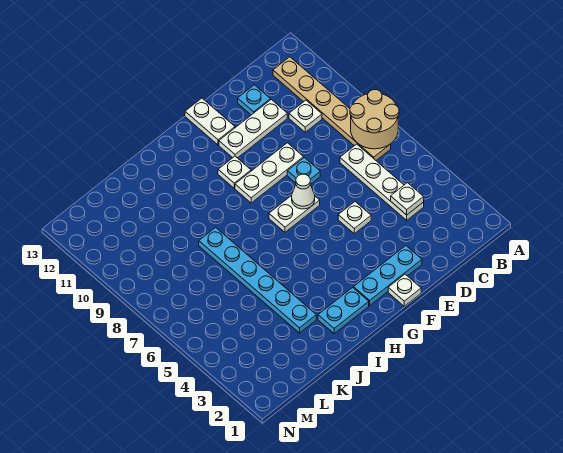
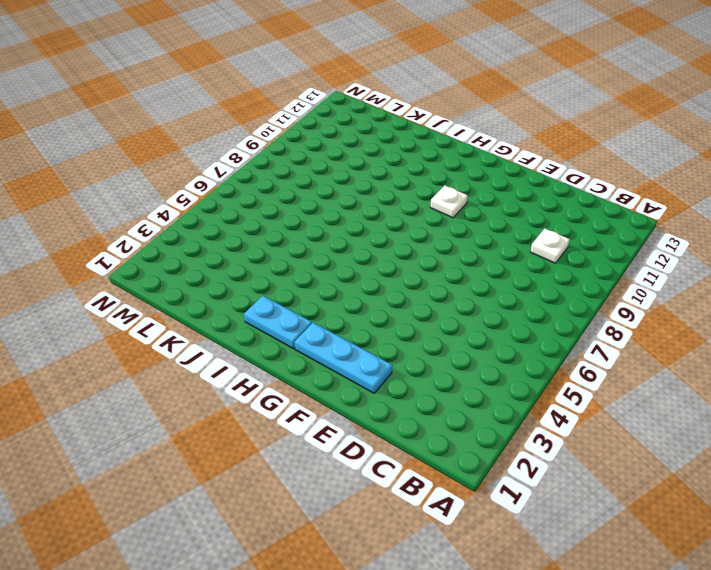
none -> tan 1x6 plate [273,57,391,160]
none -> white 1x4 plate [340,144,424,220]
none -> white 1x3 plate [219,99,287,158]

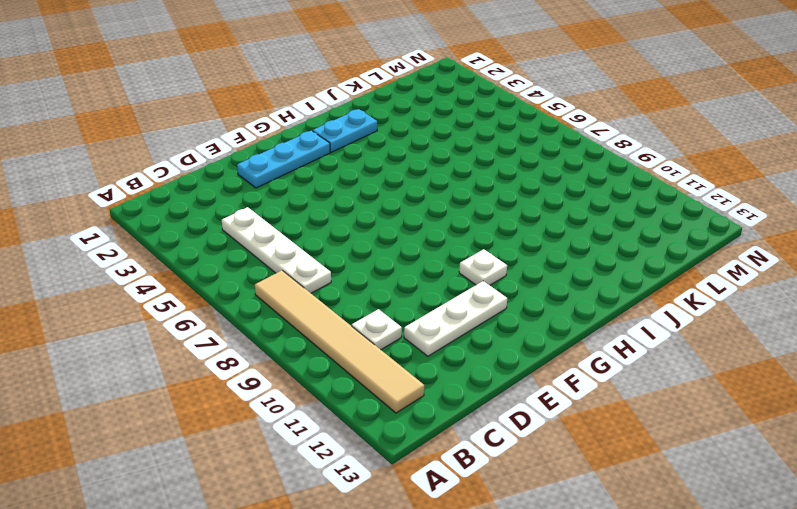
tan 1x6 tile [255,270,424,413] -> tan 1x6 plate [273,57,391,160]
none -> cyan 1x1 plate [238,85,271,115]
none -> white 1x1 plate [338,202,371,234]
none -> cyan 1x1 plate [287,157,320,184]

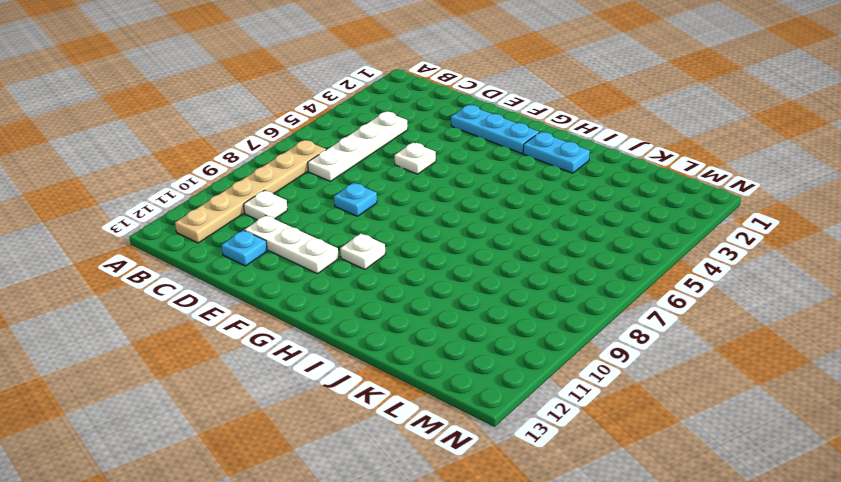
none -> white 1x3 plate [235,143,304,203]
none -> white 1x1 plate [388,274,421,306]
none -> white 1x2 plate [269,195,320,232]

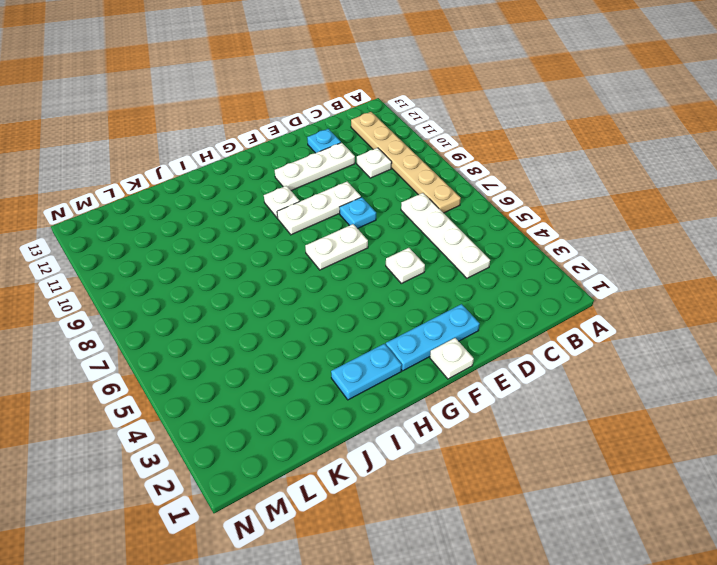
none -> white 1x2 plate [185,98,235,145]
none -> cyan 1x6 plate [199,227,316,333]
none -> tan 2x2 round brick [350,90,399,149]

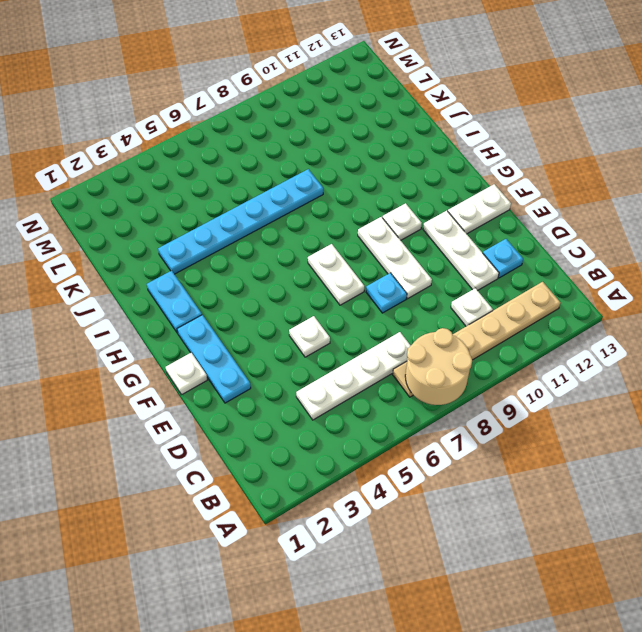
none -> white 1x1 plate [391,183,424,215]
none -> white 1x1 cone [292,174,315,209]

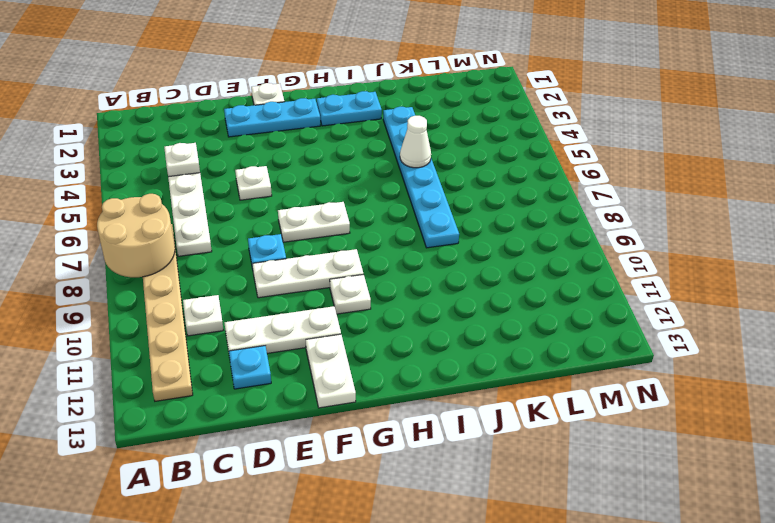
white 1x1 cone [400,116,431,168] -> white 1x1 cone moved to [292,174,315,209]

